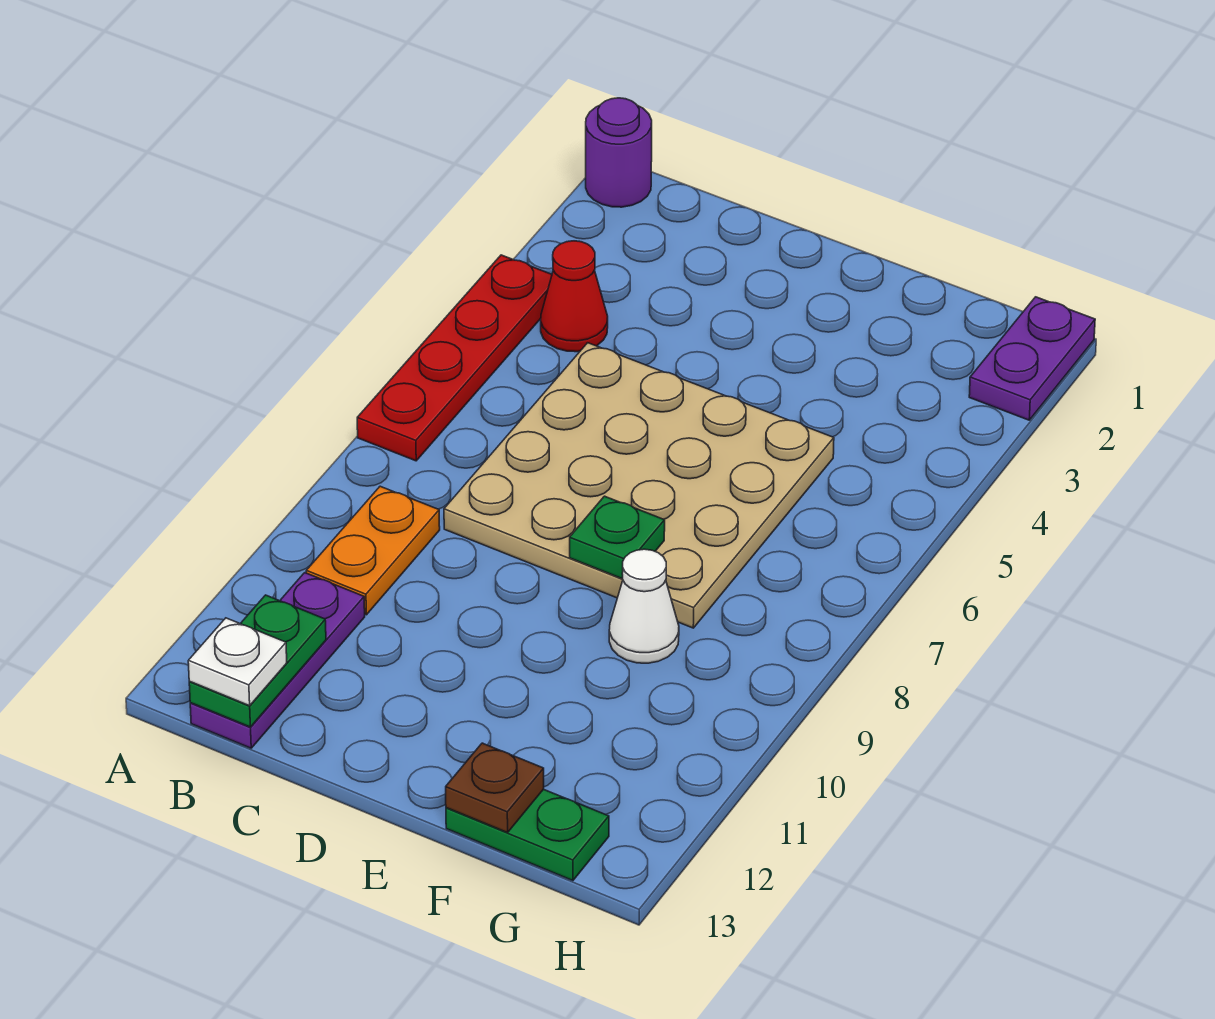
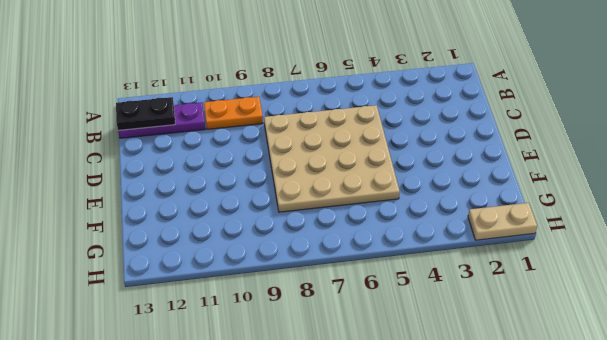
black 1x2 plate [116,97,175,130] -> green 1x2 plate [189,595,326,727]
tan 1x2 plate [468,203,537,240] -> purple 1x2 plate [969,297,1095,420]
none -> purple 1x1 round brick [586,98,652,207]
none -> red 1x4 plate [357,255,552,461]
none -> red 1x1 cone [541,241,608,352]

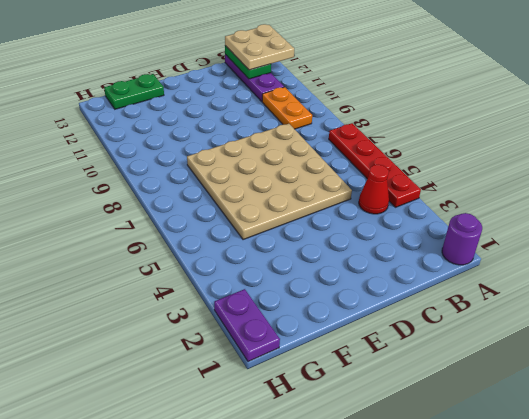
tan 2x2 plate [225,24,294,70] -> white 1x1 plate [188,618,287,706]
none -> white 1x1 cone [609,549,679,663]
none -> green 1x1 plate [570,496,665,579]
none -> brown 1x1 plate [446,743,544,833]

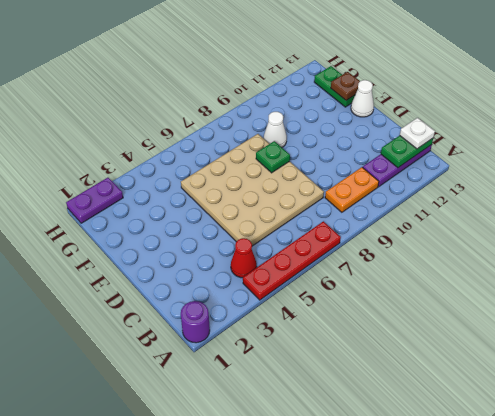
white 1x1 cone [351,80,374,117] -> none

